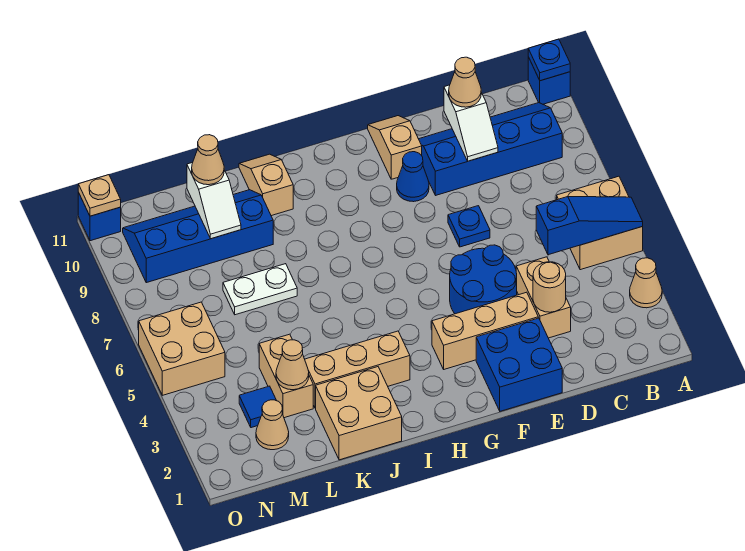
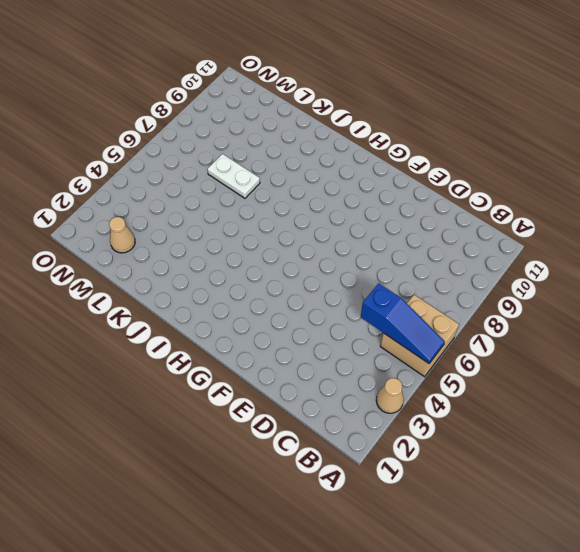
none -> blue 1x1 brick [528,57,570,104]
none -> blue 2x4 slope [419,103,562,195]
none -> tan 1x2 brick [516,257,571,338]
none -> blue 2x2 brick [476,318,562,411]

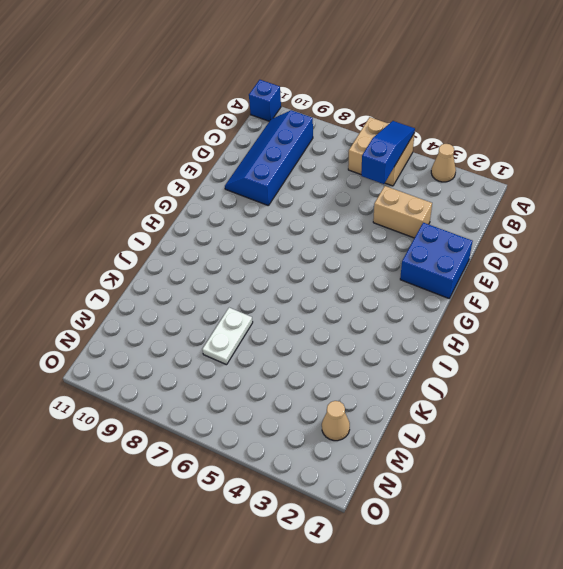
none -> tan 1x3 brick [432,292,538,369]
none -> blue 2x2 round brick [450,245,517,314]
none -> blue 1x1 plate [448,206,490,247]
none -> blue 1x1 cone [397,152,429,202]

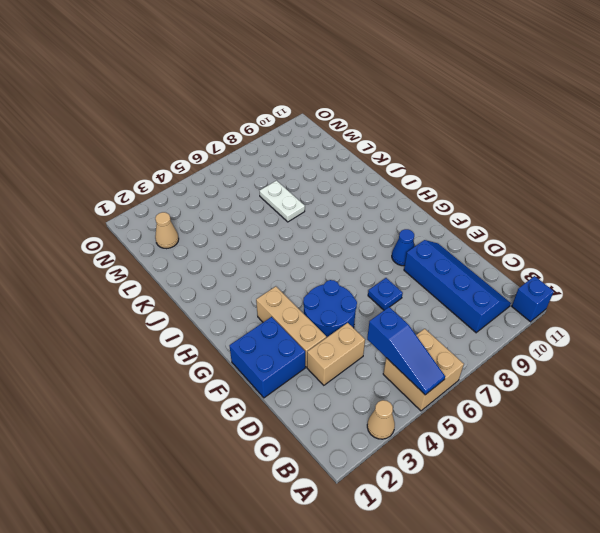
none -> tan 1x2 slope [368,116,422,179]
none -> tan 1x3 brick [305,331,410,408]
none -> tan 2x2 brick [316,367,402,460]
none -> tan 1x2 slope [239,154,293,216]

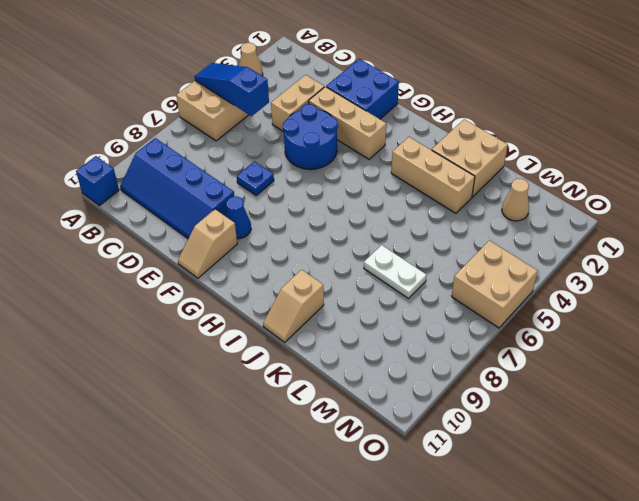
none -> blue 2x4 slope [123,190,273,283]
none -> tan 1x2 brick [259,334,313,418]
none -> blue 1x1 tile [239,386,276,428]
none -> blue 1x1 brick [78,192,121,241]

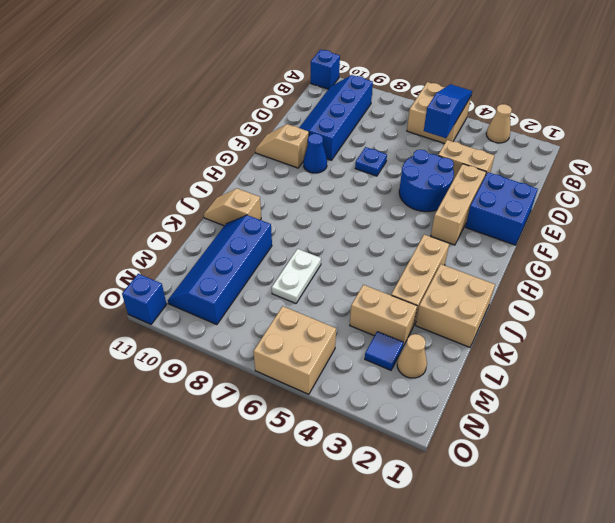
none -> blue 1x1 plate [528,39,570,81]
none -> tan 1x1 round brick [533,262,566,312]
none -> white 1x2 slope [444,85,498,161]
none -> tan 1x1 cone [276,340,309,390]

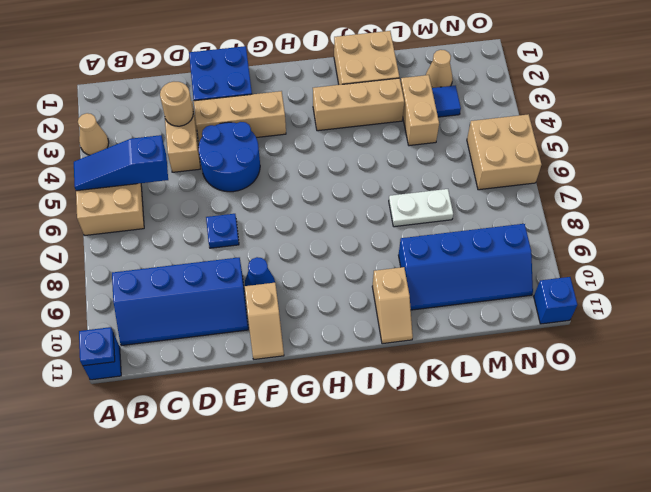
none -> white 1x2 slope [444,85,498,161]
none -> tan 1x1 cone [276,340,309,390]
none -> white 1x2 slope [187,163,241,239]
none -> tan 1x1 plate [78,175,121,216]

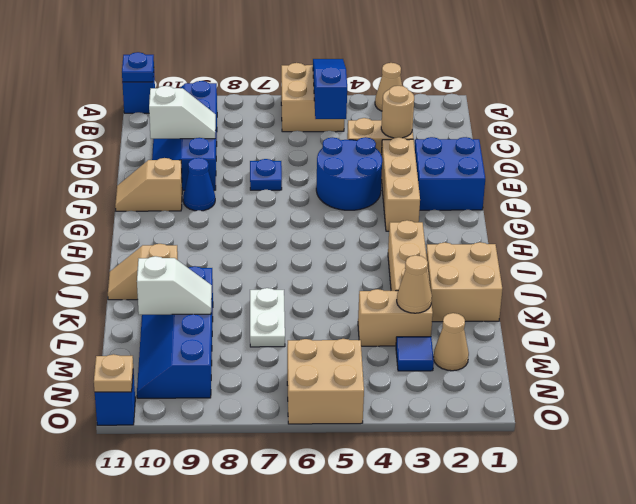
none -> tan 1x1 cone [449,57,481,107]
none -> tan 1x1 cone [192,135,224,185]

